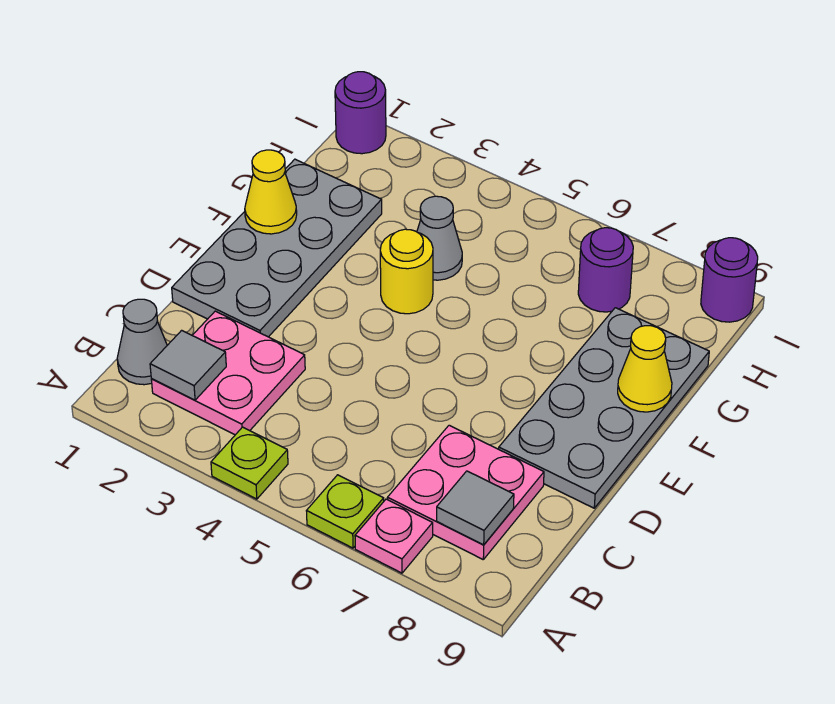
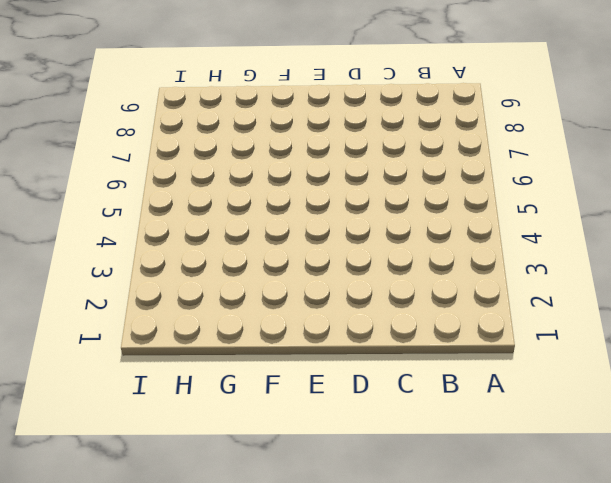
none -> lime 1x1 plate [211,427,288,499]
none -> lime 1x1 plate [307,475,384,548]
none -> pink 1x1 plate [355,499,433,573]

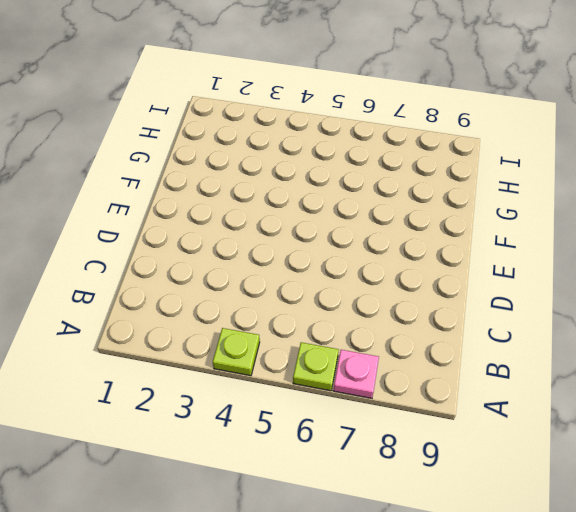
none -> grey 1x1 cone [117,299,167,385]
none -> pink 2x2 plate [151,311,305,435]
none -> pink 2x2 plate [388,425,544,559]

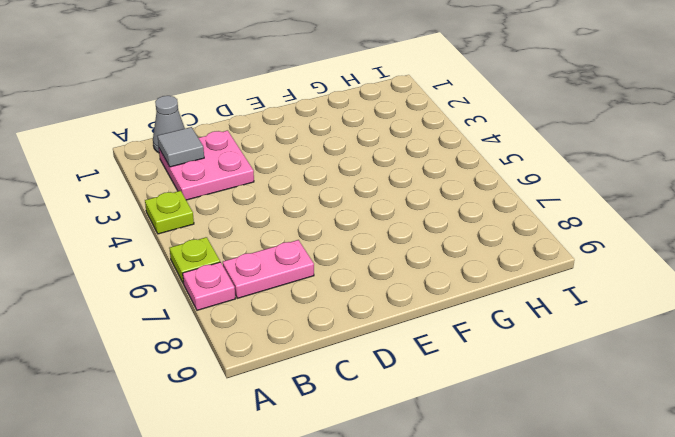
pink 1x2 plate [223,240,314,298] -> pink 2x2 plate [388,425,544,559]
none -> grey 2x4 plate [172,159,382,337]
none -> grey 2x4 plate [499,308,709,508]
none -> yellow 1x1 round brick [380,229,433,314]

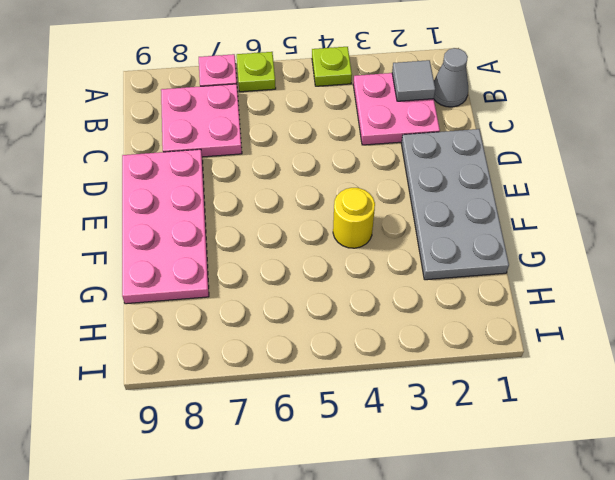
pink 2x4 plate [122,149,209,304] -> grey 2x4 plate [499,308,709,508]
none -> grey 1x1 cone [417,196,462,280]
none -> purple 1x1 round brick [578,228,633,312]
none -> purple 1x1 round brick [335,72,386,154]

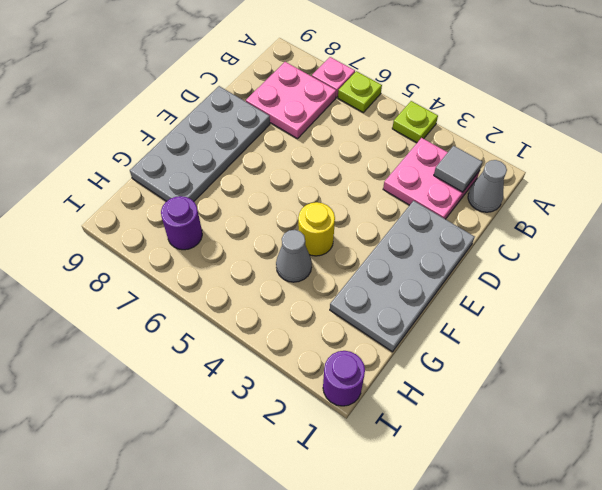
none -> purple 1x1 round brick [701,238,758,322]
none -> grey 1x1 tile [437,471,514,545]
none -> yellow 1x1 cone [245,150,297,234]

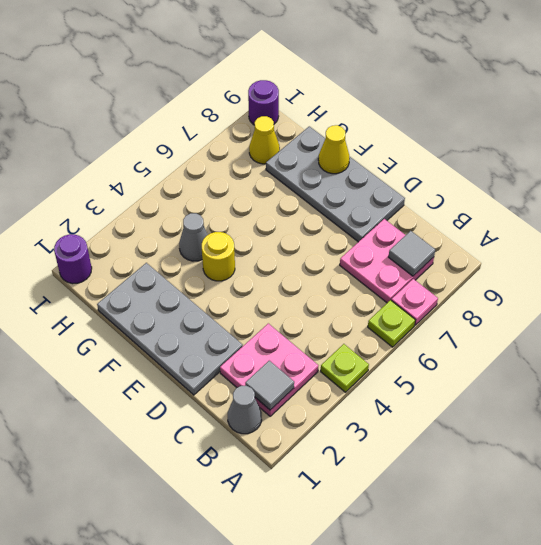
yellow 1x1 cone [249,116,280,164] -> yellow 1x1 cone moved to [245,150,297,234]
none -> purple 1x1 round brick [578,228,633,312]

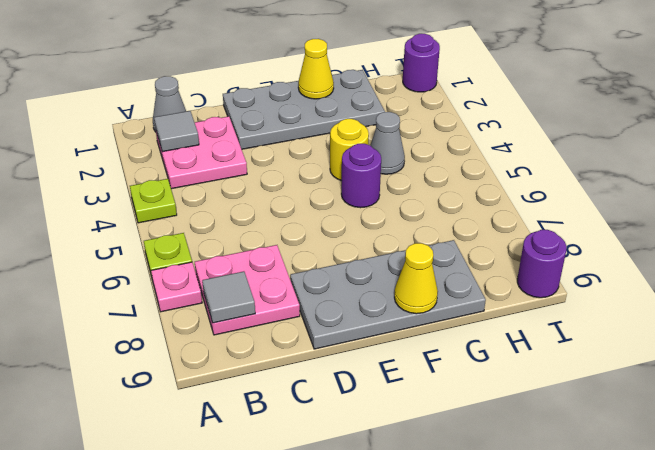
purple 1x1 round brick [341,144,381,208] -> purple 1x1 round brick moved to [578,228,633,312]

